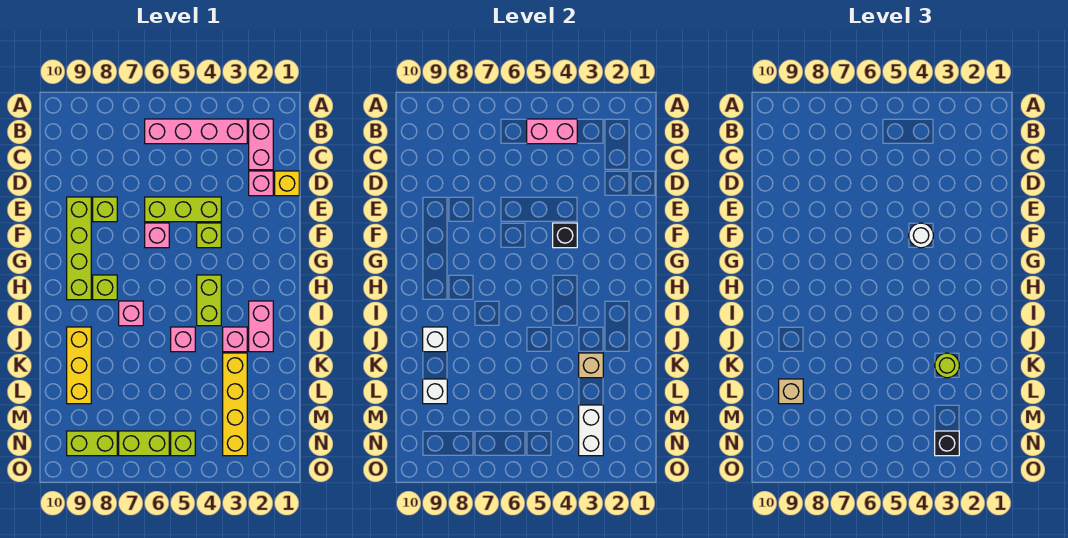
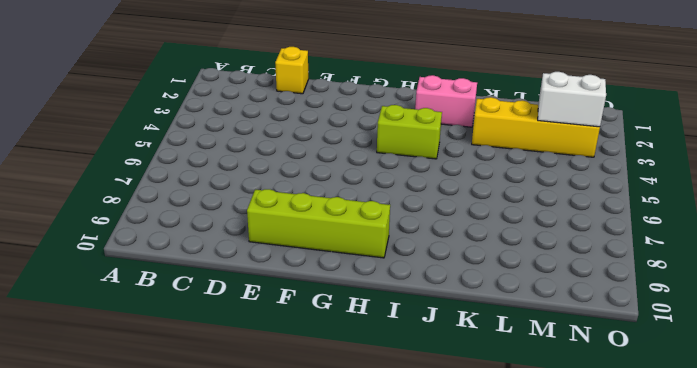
none -> pink 1x2 brick [249,119,273,170]
none -> pink 1x4 brick [145,119,247,144]
none -> pink 1x1 brick [249,171,273,196]
none -> lime 1x3 brick [145,197,221,222]

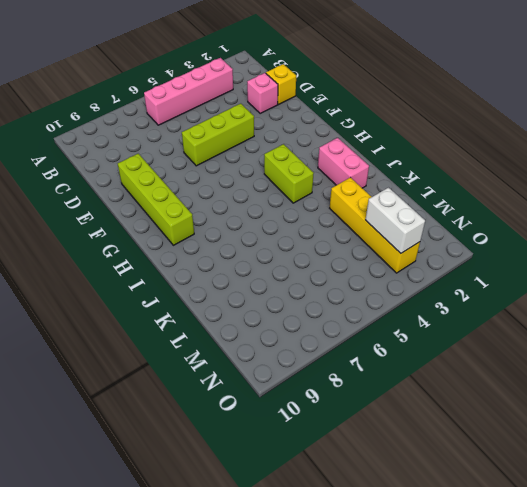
none -> pink 1x2 brick [249,119,273,170]
none -> lime 1x1 brick [93,197,117,222]
none -> lime 1x1 brick [197,223,221,248]
none -> pink 1x1 brick [145,223,169,248]

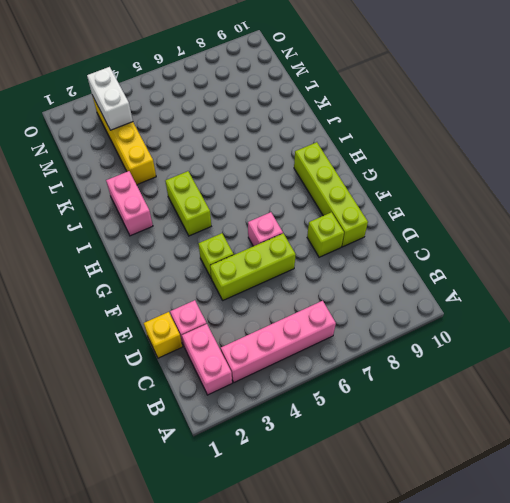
none -> lime 1x1 brick [93,275,117,300]
none -> pink 1x1 brick [119,301,143,326]
none -> pink 1x1 brick [223,327,247,352]
none -> pink 1x1 brick [171,327,195,352]

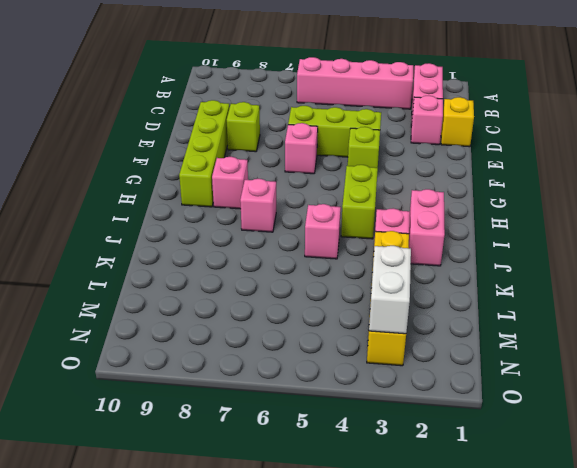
pink 1x1 brick [212,157,248,209] -> lime 1x1 brick [93,275,117,300]
none -> yellow 1x3 brick [67,327,91,404]
none -> lime 1x1 brick [171,431,195,456]
none -> lime 1x2 brick [119,431,169,456]
none -> lime 1x2 brick [67,431,117,456]

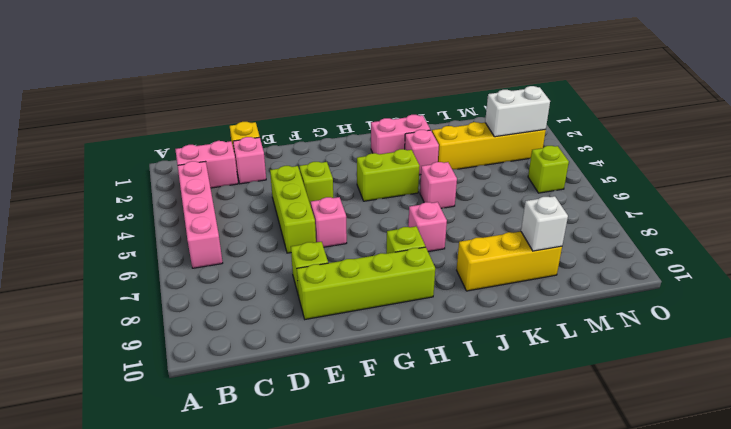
none -> lime 1x2 brick [119,431,169,456]
none -> lime 1x2 brick [67,431,117,456]
none -> pink 1x2 brick [527,119,577,144]
none -> black 1x1 brick [553,223,577,248]

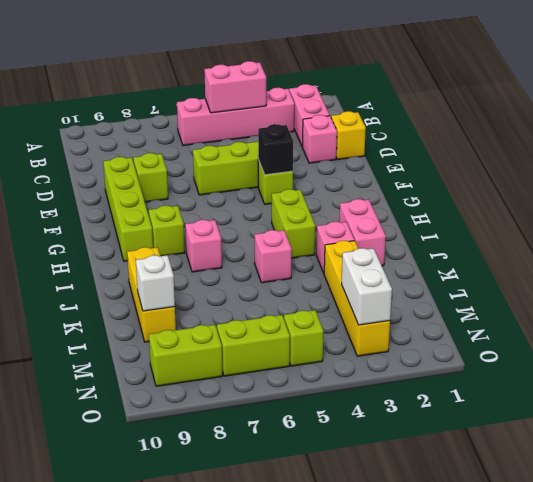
none -> pink 1x1 brick [145,223,169,248]
none -> white 1x1 brick [423,327,447,352]
none -> tan 1x1 brick [579,353,603,378]
none -> white 1x1 round brick [909,223,933,248]

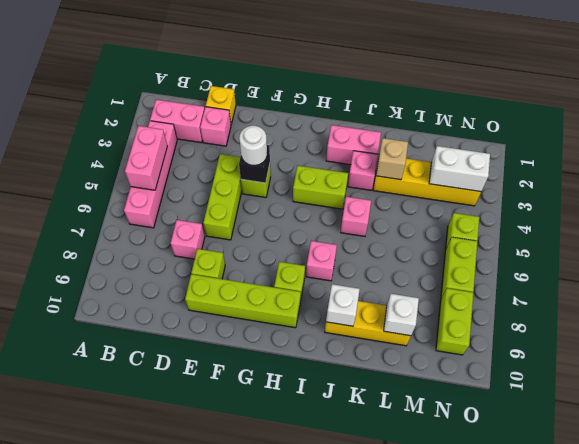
pink 1x1 brick [171,220,205,259] -> pink 1x1 brick moved to [145,223,169,248]
none -> lime 1x1 round brick [935,353,959,378]
none -> tan 1x1 brick [779,379,803,404]
none -> black 1x1 brick [935,431,959,456]

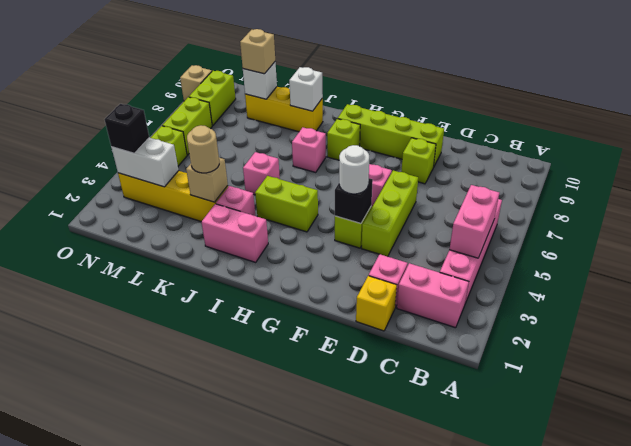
tan 1x1 round brick [187,125,219,173] -> lime 1x1 round brick [935,353,959,378]
tan 1x1 brick [180,65,212,101] -> none

